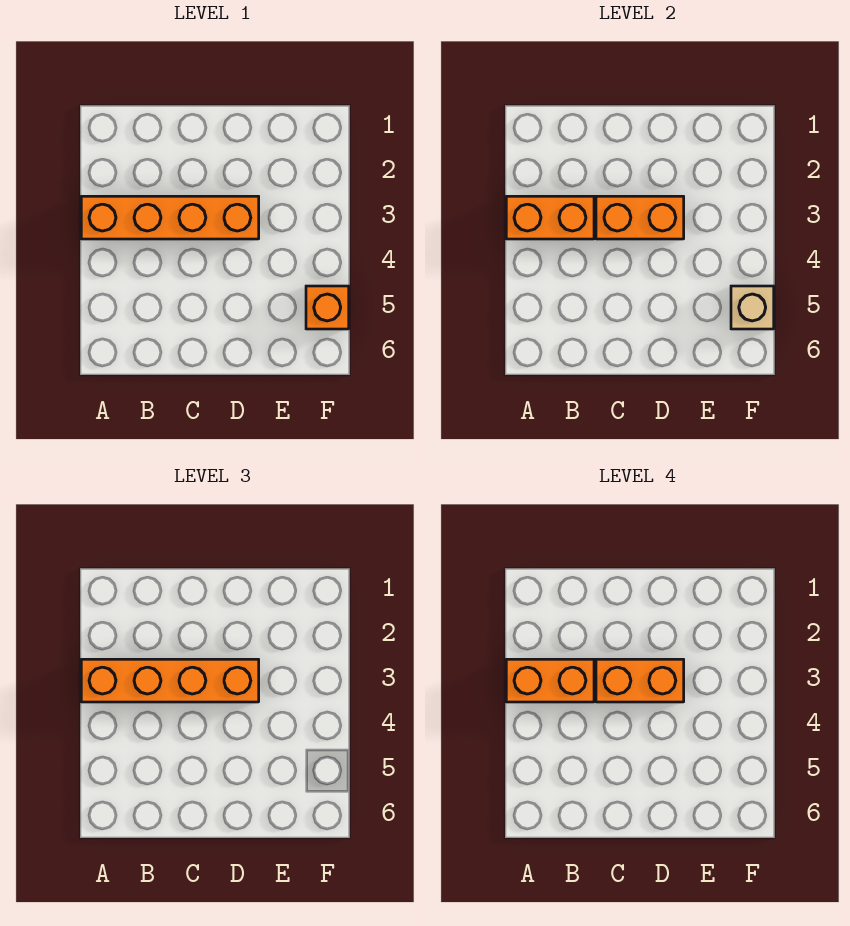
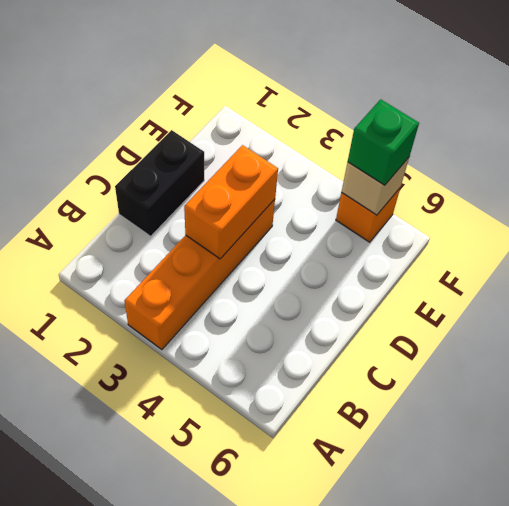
black 1x2 brick [115,130,204,236] -> none
green 1x1 brick [348,99,419,185] -> none
none -> orange 1x2 brick [506,196,594,239]
none -> orange 1x4 brick [81,659,259,702]

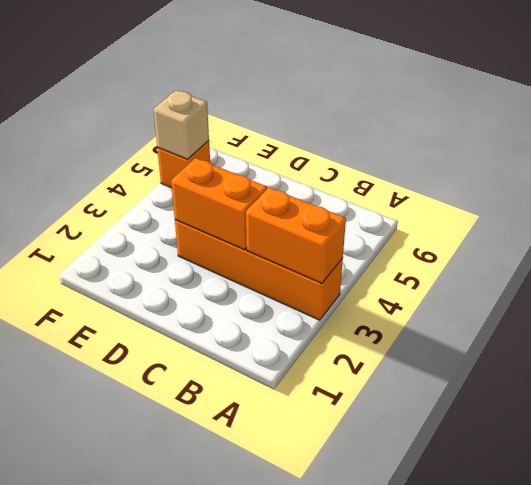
none -> orange 1x4 brick [81,659,259,702]
none -> orange 1x2 brick [506,659,594,702]

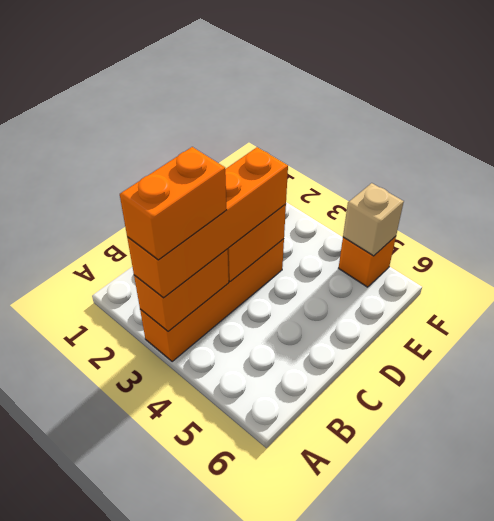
none -> orange 1x2 brick [596,659,684,702]

